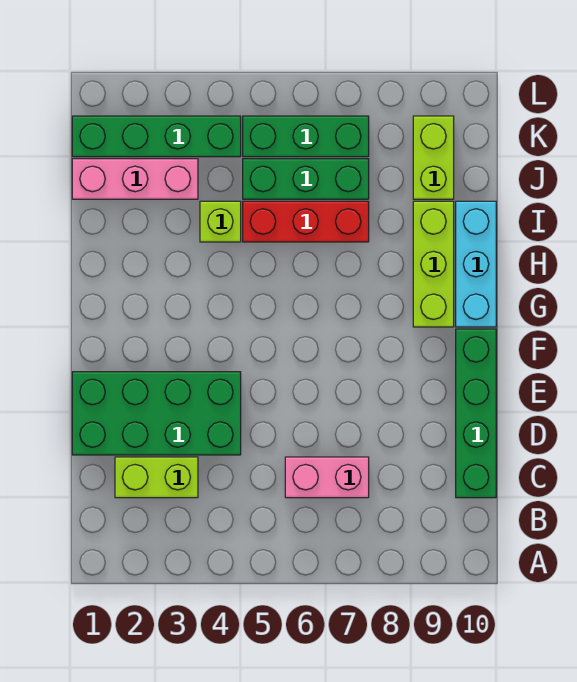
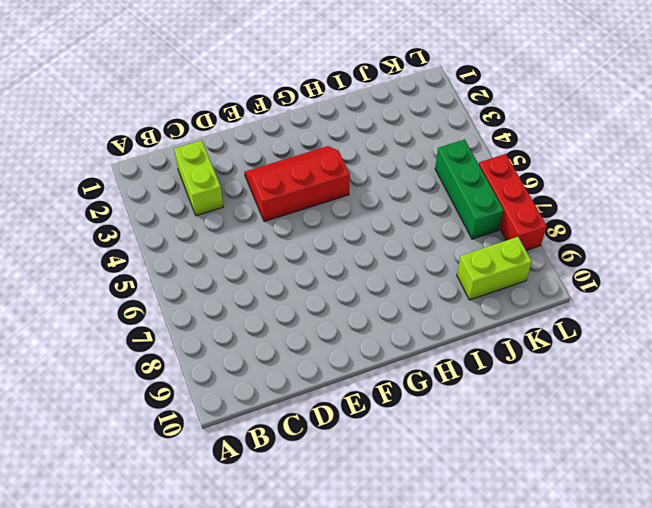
red 2x3 slope [244,146,350,222] -> green 2x4 brick [72,372,241,455]
red 1x3 brick [479,154,547,251] -> red 1x3 brick moved to [243,201,369,242]
none -> pink 1x2 brick [285,457,369,498]
none -> green 1x4 brick [456,329,496,498]
none -> lime 1x3 brick [413,201,454,327]

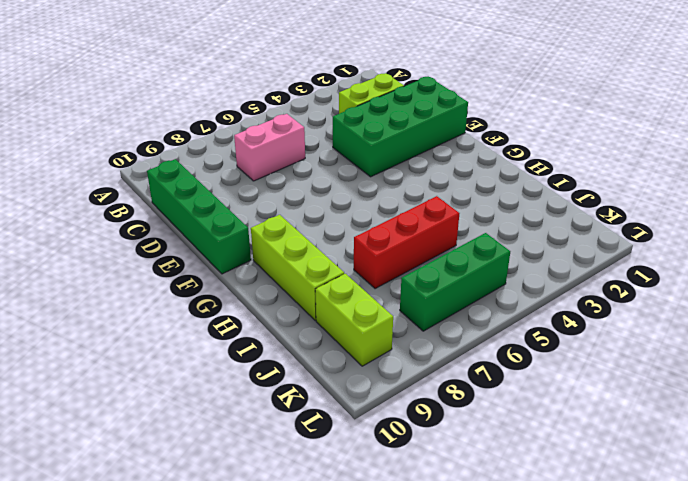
none -> cyan 1x3 brick [456,201,496,327]
none -> lime 1x1 brick [200,201,241,242]
none -> pink 1x3 brick [72,159,198,199]

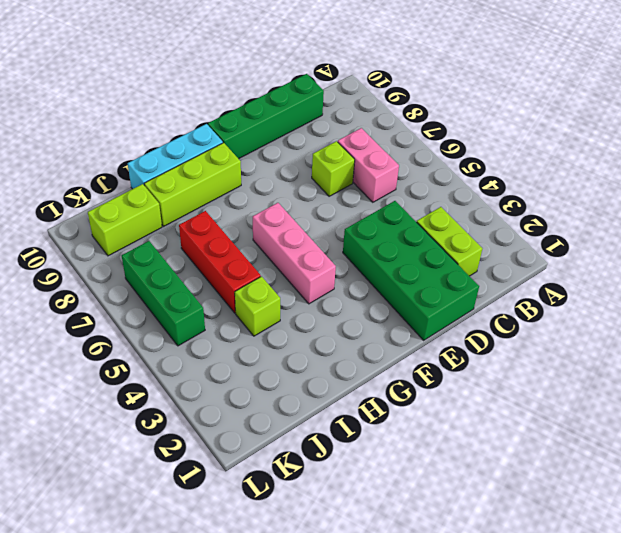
lime 1x1 brick [312,141,355,196] -> none
pink 1x3 brick [253,203,336,304] -> pink 1x3 brick moved to [72,159,198,199]
none -> green 1x3 brick [243,159,369,199]
none -> green 1x4 brick [72,116,241,157]

